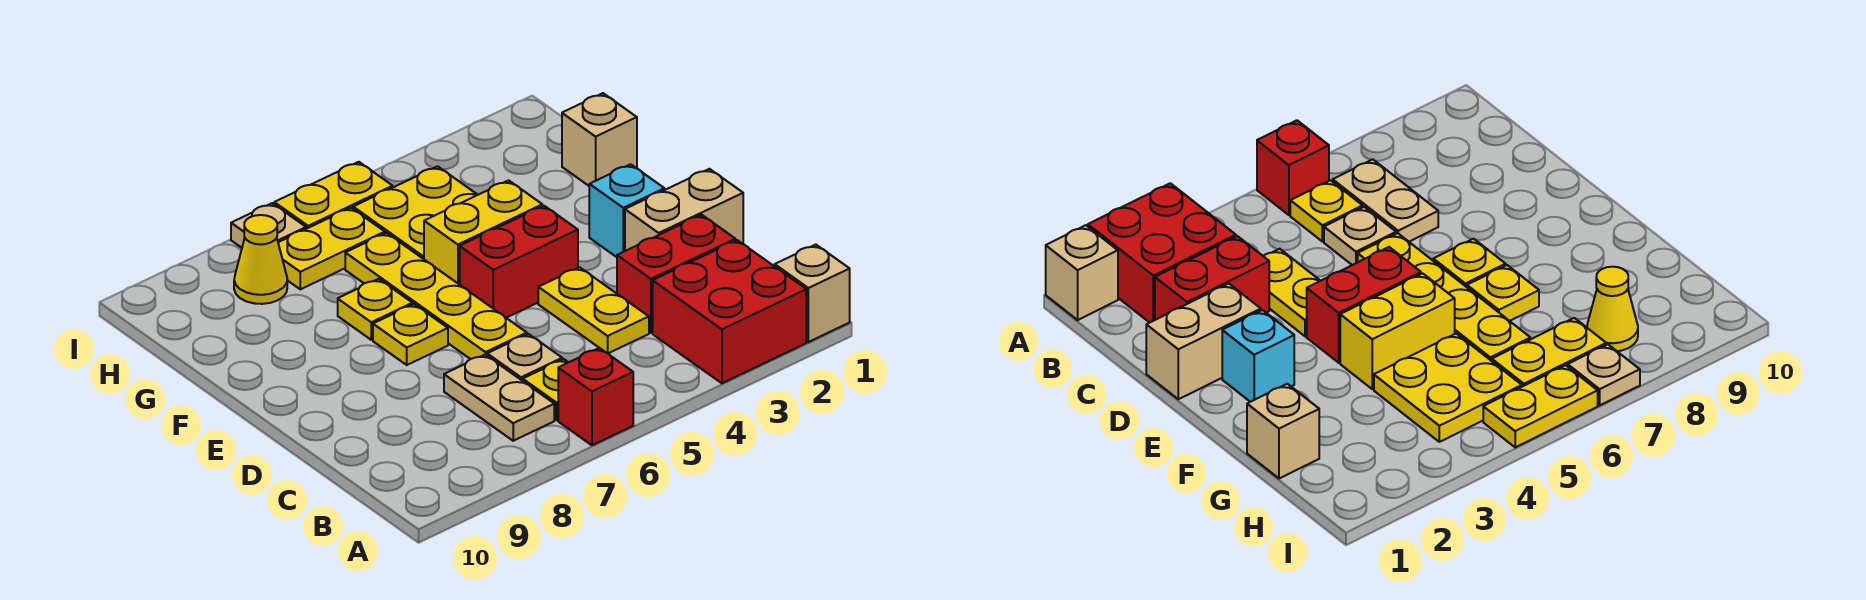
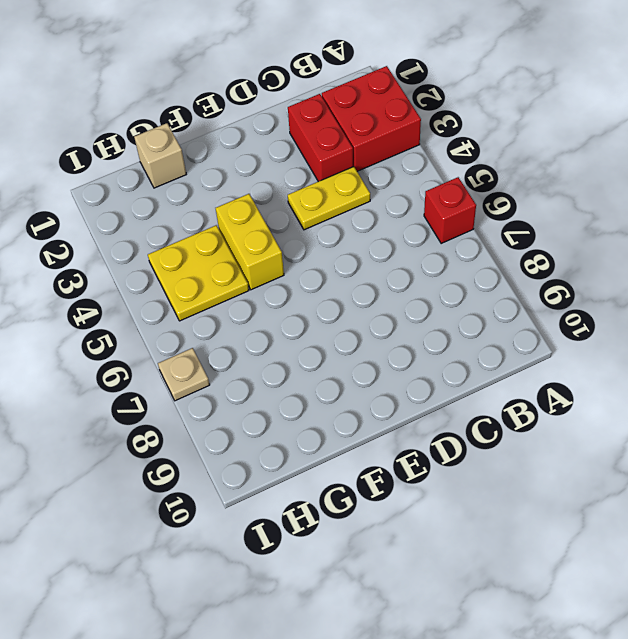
none -> tan 1x1 brick [775,245,850,342]
none -> yellow 1x1 plate [523,359,568,420]
none -> tan 1x2 plate [444,355,554,441]

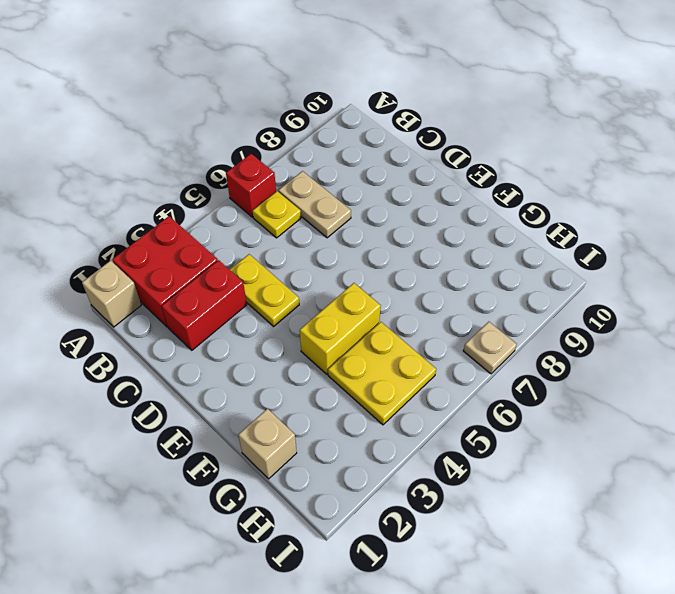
none -> tan 1x1 plate [487,334,562,381]
none -> tan 1x2 brick [625,169,743,251]
none -> yellow 1x4 plate [345,233,527,359]

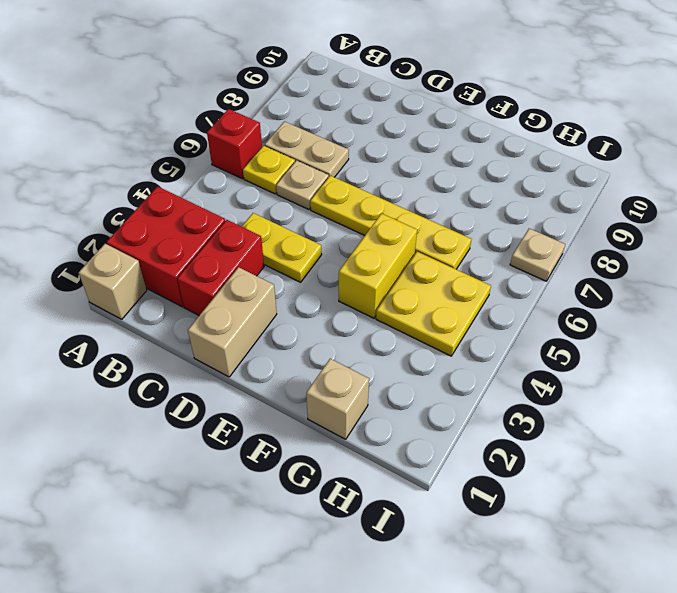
none -> cyan 1x1 brick [589,164,664,257]
none -> red 1x2 brick [460,206,578,318]
none -> yellow 1x1 plate [373,304,448,365]

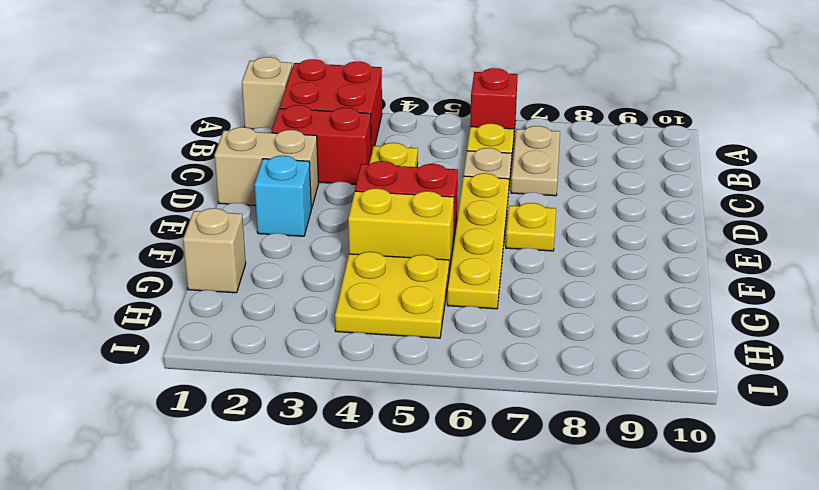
none -> yellow 1x1 plate [338,279,413,340]
none -> yellow 1x2 plate [278,208,385,289]
none -> yellow 1x1 cone [234,215,287,304]

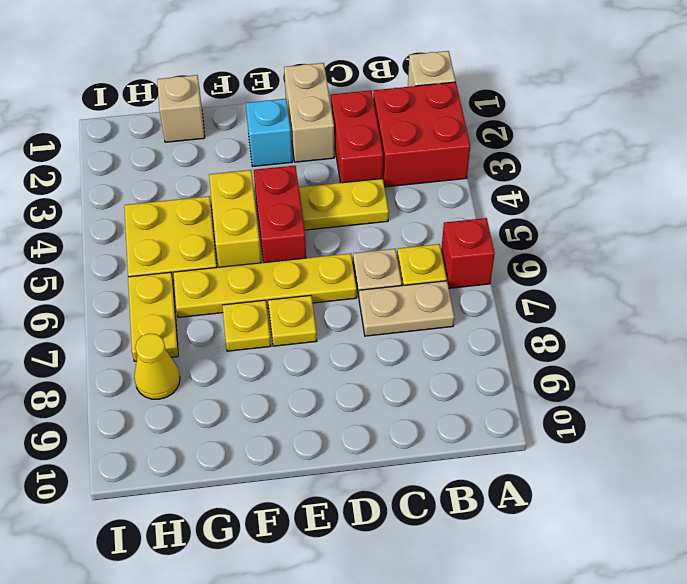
none -> yellow 1x2 plate [274,162,393,229]
none -> tan 1x1 plate [231,203,306,248]

